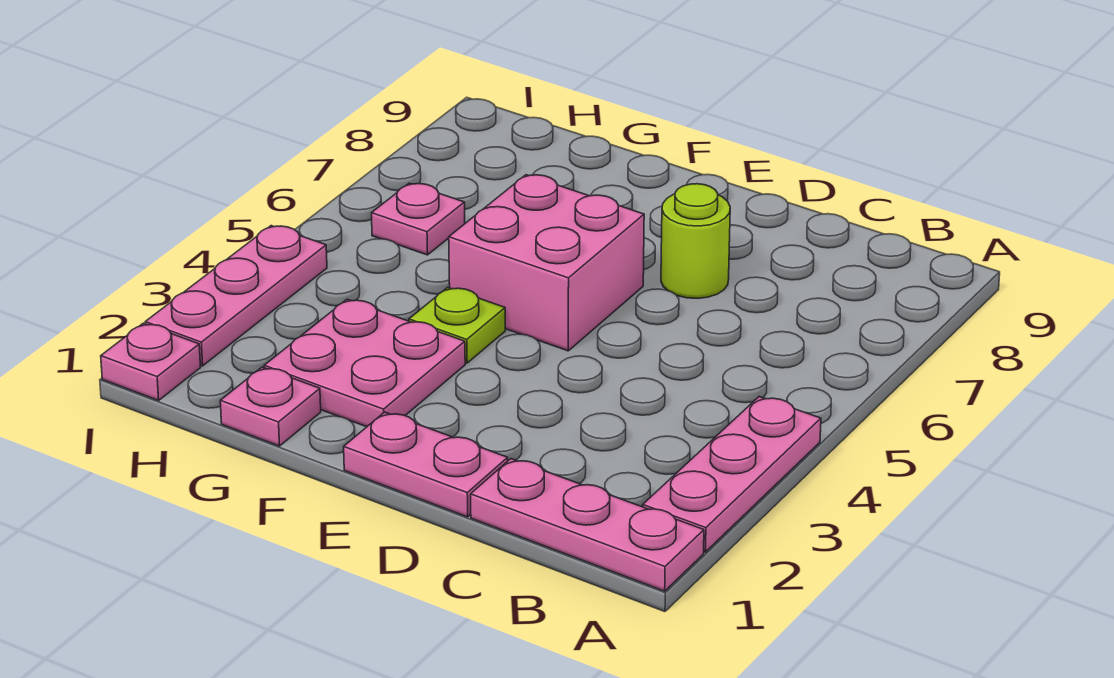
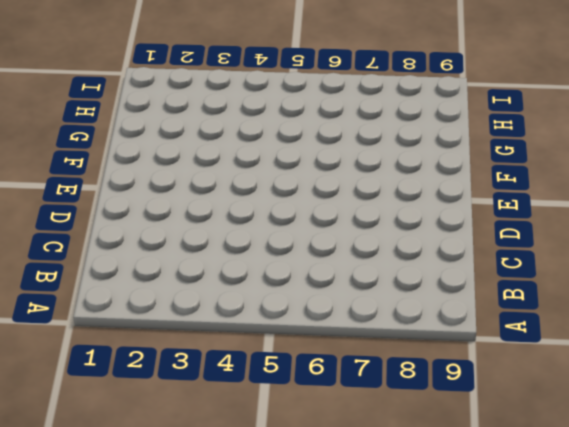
none -> pink 1x3 plate [471,459,704,591]
none -> pink 1x3 plate [643,397,821,552]

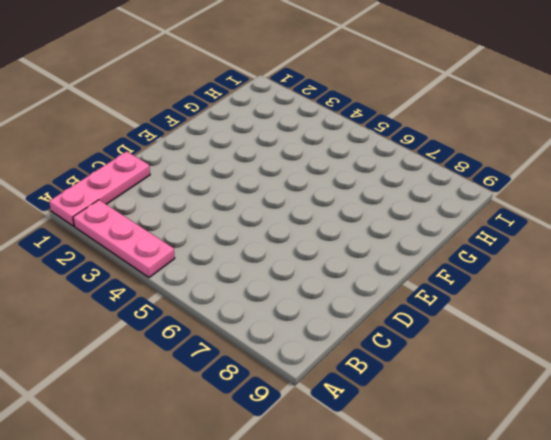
none -> pink 1x2 plate [344,412,508,517]
none -> lime 1x1 round brick [661,184,730,298]

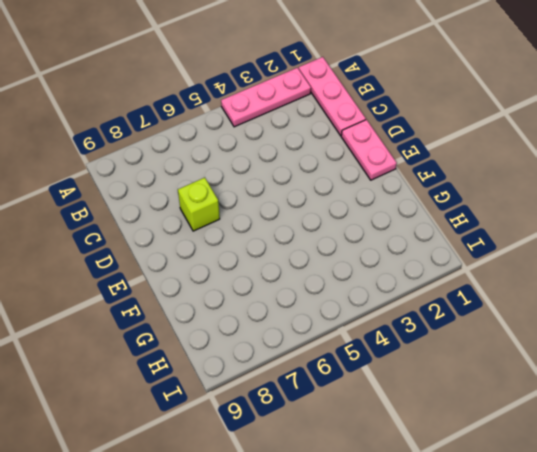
lime 1x1 brick [178,178,220,231] -> lime 1x1 round brick [661,184,730,298]
none -> pink 2x2 brick [449,175,644,351]
none -> pink 2x2 plate [264,299,465,427]

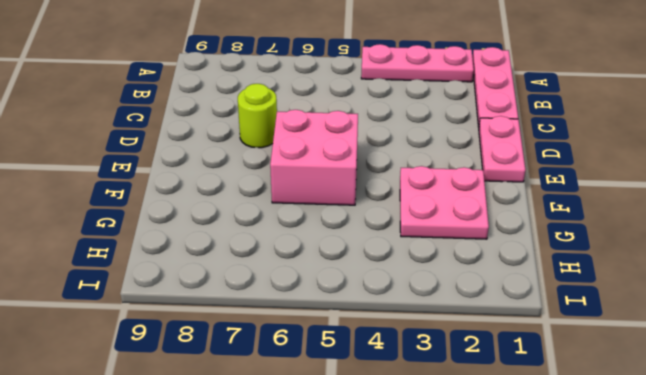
none -> lime 1x1 plate [409,287,505,363]
none -> pink 1x1 plate [220,367,321,446]

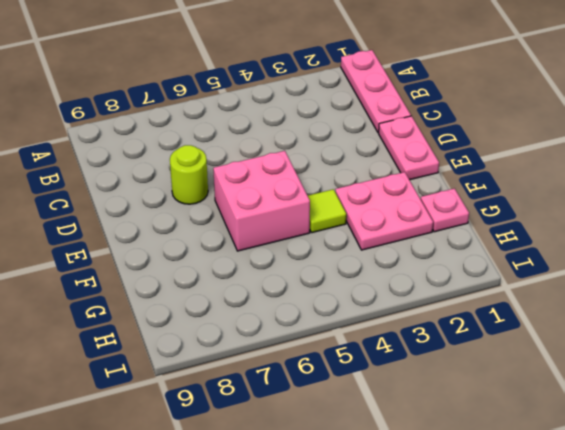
lime 1x1 tile [308,189,346,233] -> lime 1x1 plate [409,287,505,363]
none -> pink 1x3 plate [643,397,821,552]
none -> pink 1x1 plate [372,183,465,255]

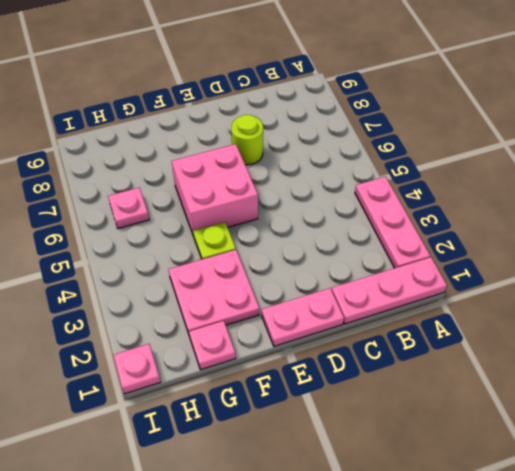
none -> pink 1x3 plate [145,226,327,366]

